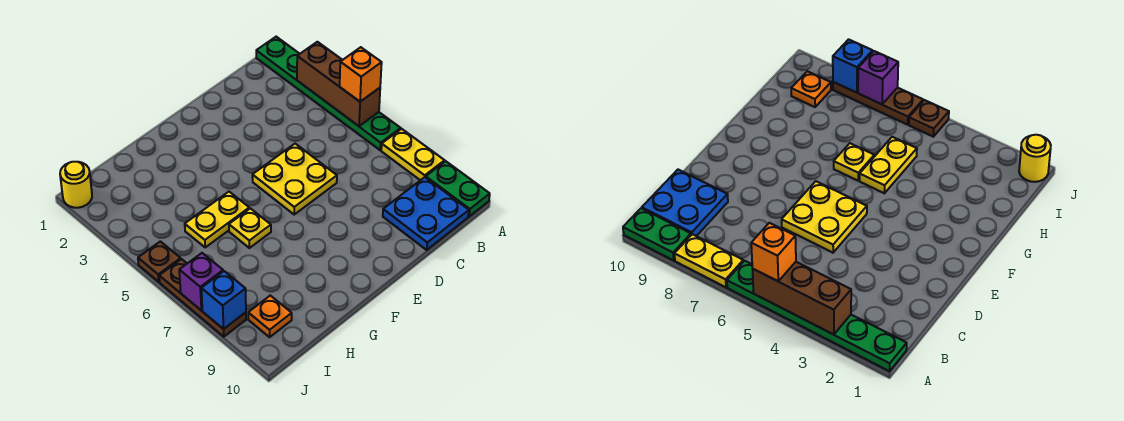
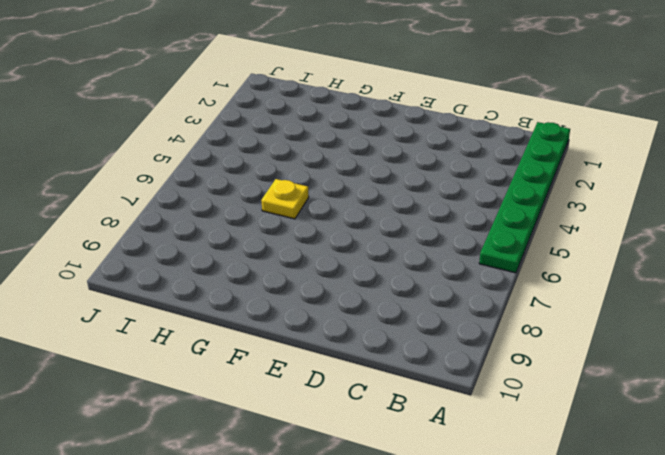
none -> yellow 1x2 plate [381,129,445,180]
none -> green 1x2 plate [426,161,490,217]
none -> blue 2x2 plate [383,177,469,250]

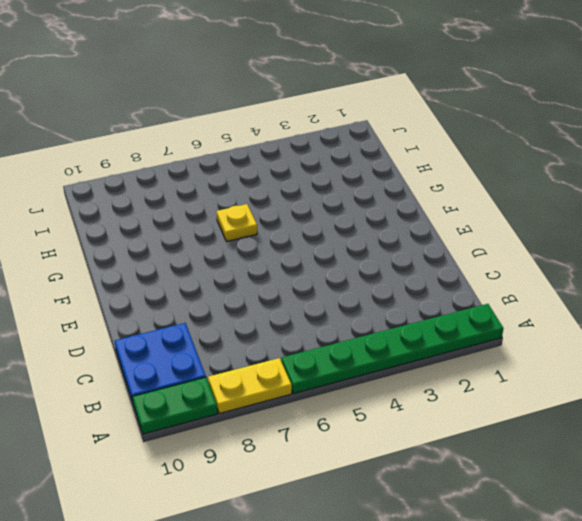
none -> yellow 2x2 plate [252,144,337,214]
none -> yellow 1x2 plate [185,192,249,247]
none -> orange 1x1 plate [248,295,292,337]

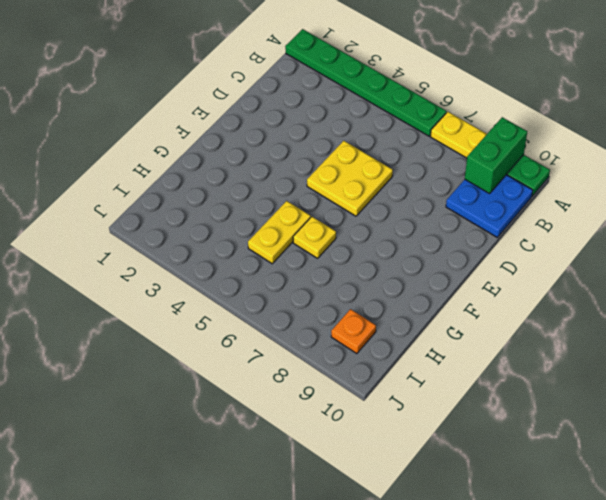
green 1x2 brick [465,117,527,194] -> none
none -> yellow 1x1 round brick [60,162,92,208]
none -> brown 1x1 plate [138,241,181,282]
none -> brown 1x3 plate [159,259,246,337]

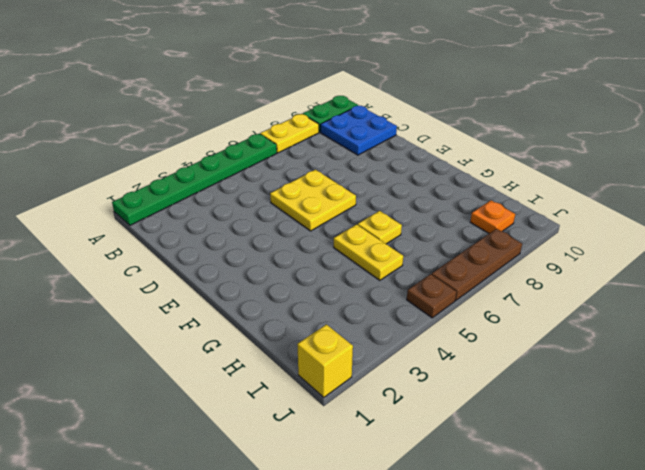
yellow 1x1 brick [297,324,353,397] -> yellow 1x1 round brick [60,162,92,208]
none -> brown 1x3 brick [297,42,380,126]
none -> purple 1x1 brick [179,253,223,310]
none -> blue 1x1 brick [201,271,246,329]

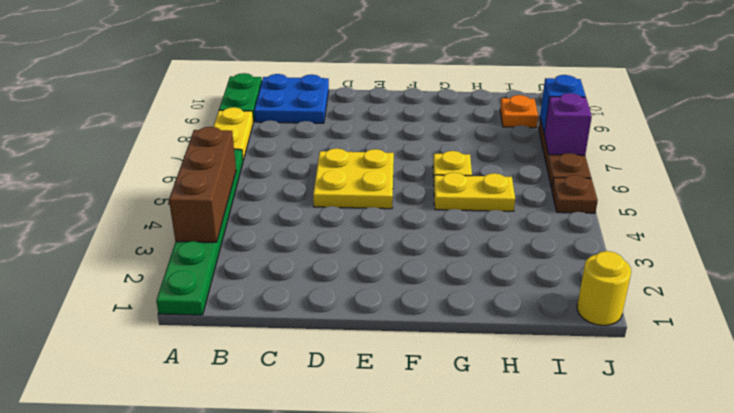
none -> orange 1x1 brick [340,47,382,102]

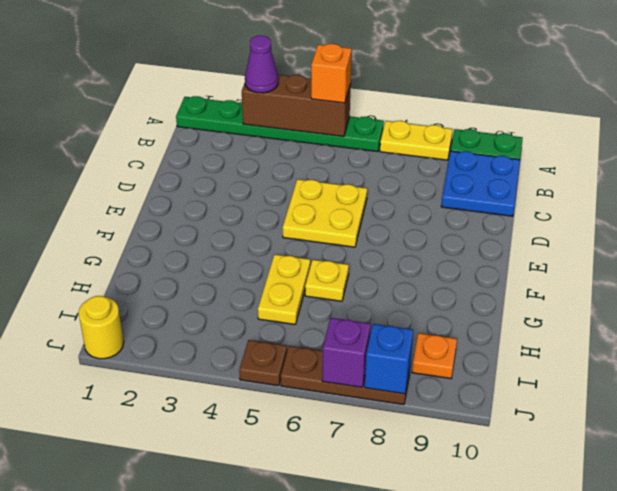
purple 1x1 cone [245,36,278,93] -> none

